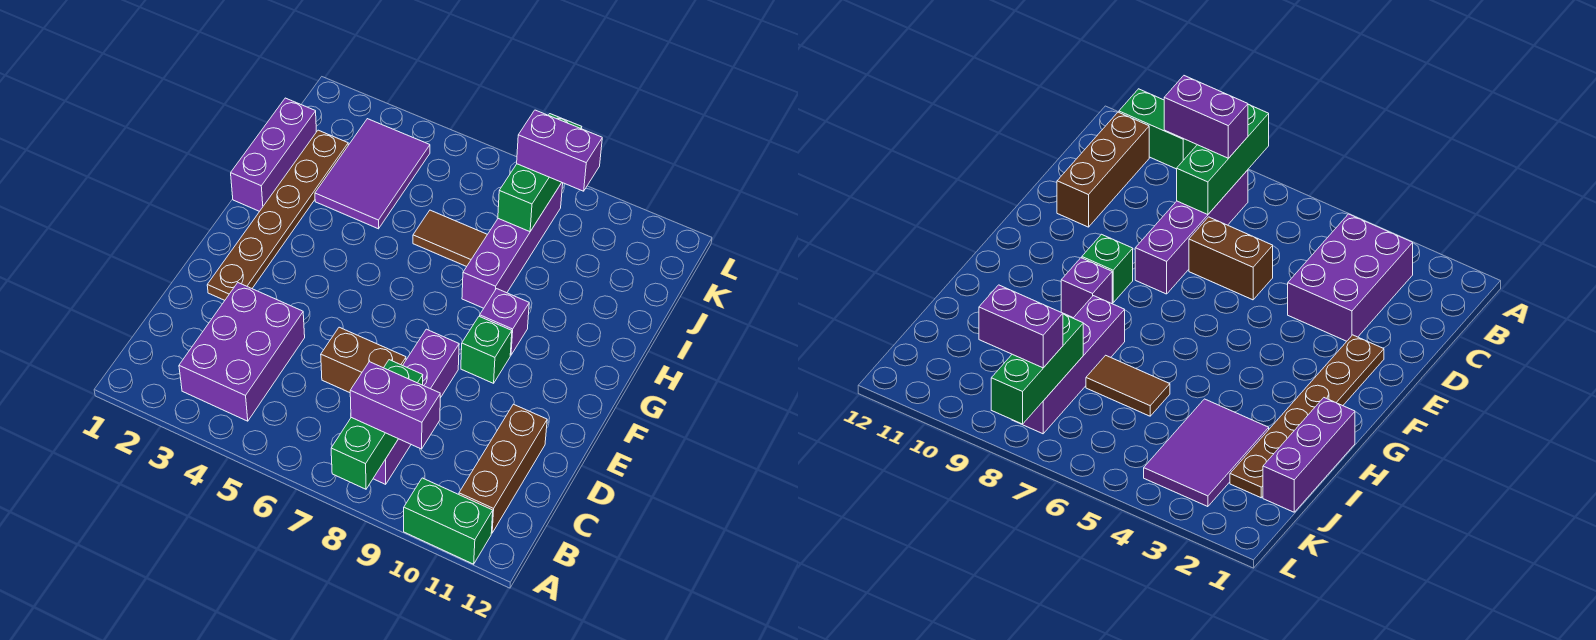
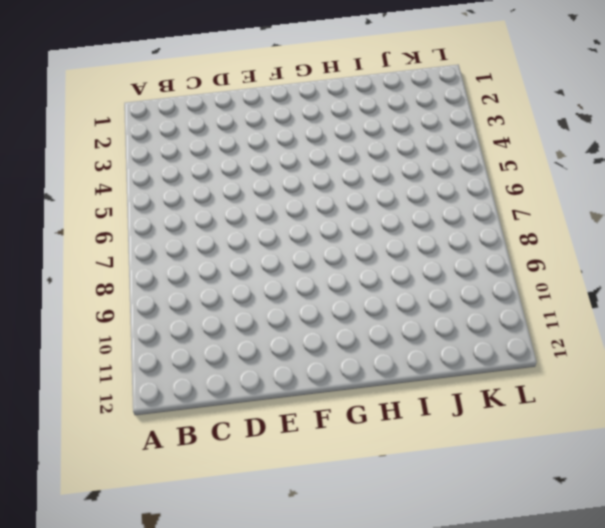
none -> green 1x2 brick [404,478,493,564]
none -> purple 2x3 brick [179,283,305,421]
none -> purple 1x4 brick [373,329,459,484]

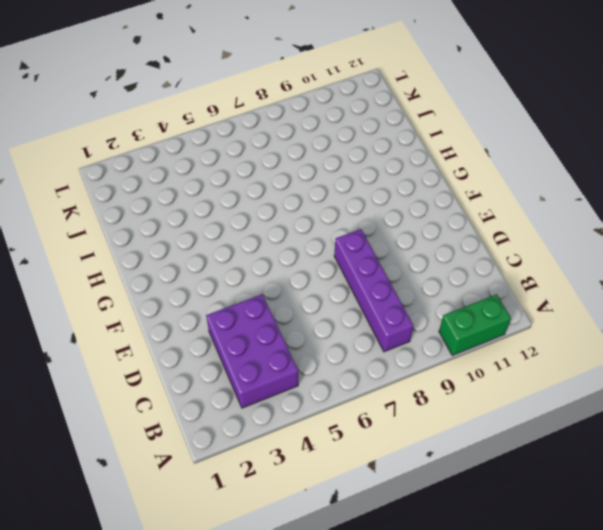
none -> brown 1x3 brick [459,404,547,533]
none -> brown 1x2 brick [321,327,406,393]
none -> brown 1x6 plate [207,130,348,300]

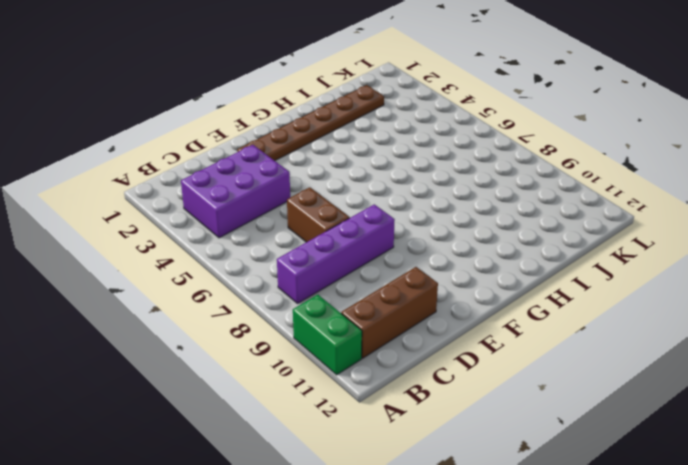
none -> green 1x1 brick [461,316,512,383]
none -> purple 1x1 brick [480,289,529,355]
none -> purple 1x3 brick [231,98,316,211]

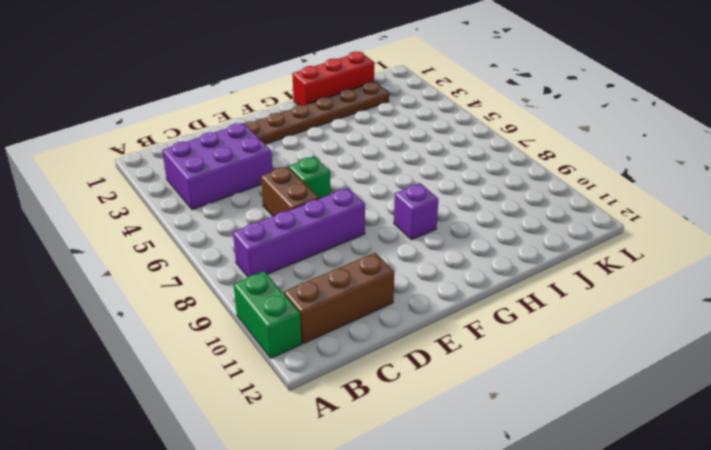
green 1x1 brick [289,156,331,199] -> green 1x1 brick moved to [461,316,512,383]
red 1x3 brick [292,51,374,105] -> purple 1x3 brick [231,98,316,211]
none -> purple 1x4 brick [462,183,563,308]
none -> purple 2x3 tile [315,119,430,229]
none -> brown 1x2 tile [413,210,487,267]

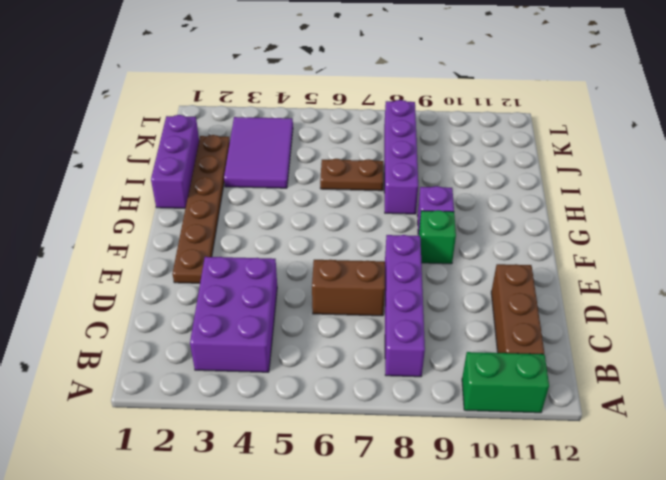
brown 1x2 plate [320,159,383,191] -> brown 1x2 tile [413,210,487,267]
none -> green 1x3 brick [331,360,423,489]
none -> green 1x3 brick [498,114,582,232]
none -> purple 1x2 brick [350,362,440,449]

